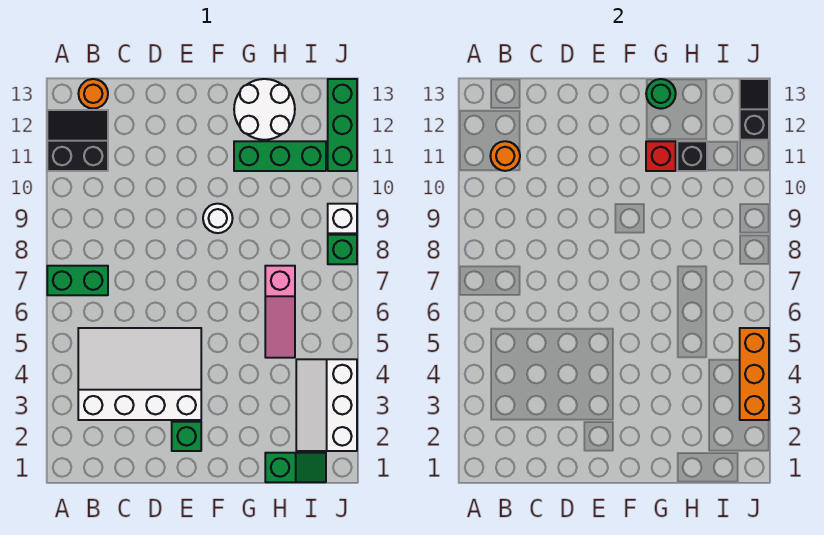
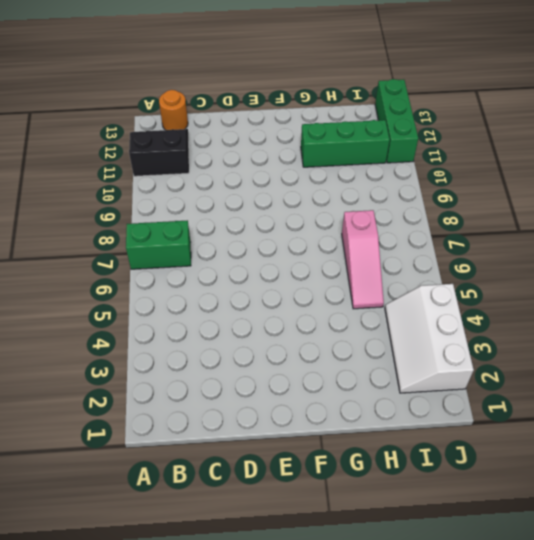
none -> white 3x4 slope [78,328,201,420]
none -> green 1x1 brick [172,422,201,451]
none -> white 1x1 round brick [203,204,233,233]

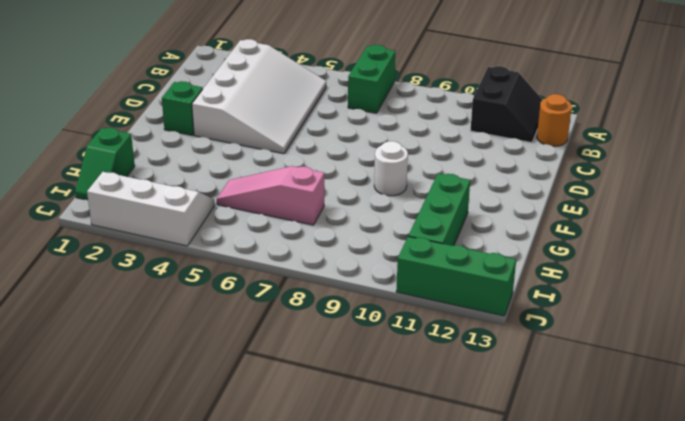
none -> white 2x2 round brick [234,79,295,140]
none -> green 1x1 brick [328,235,357,264]
none -> white 1x1 brick [328,204,357,233]

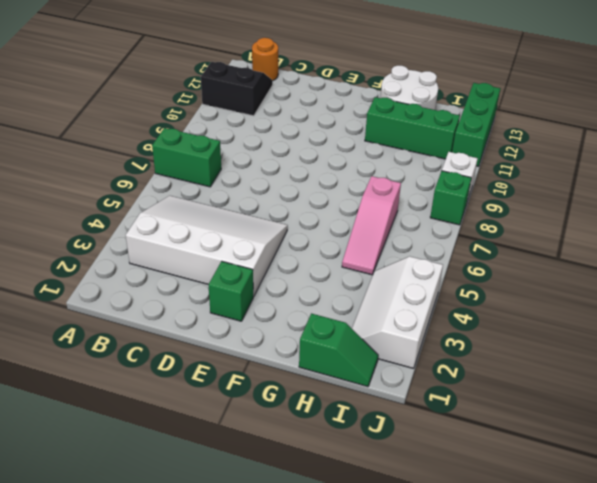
none -> white 1x1 round brick [203,204,233,233]
none -> orange 1x1 round brick [490,141,520,171]
none -> red 1x1 brick [646,141,676,171]

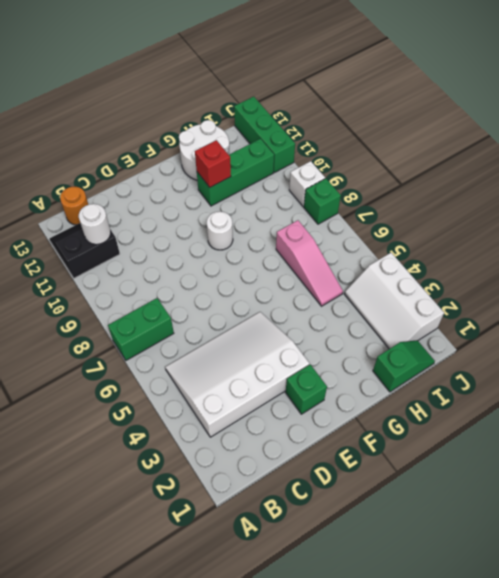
white 1x1 round brick [79,204,111,244] -> orange 1x1 round brick [490,141,520,171]
none -> green 1x1 round brick [646,79,676,109]
none -> black 1x1 brick [677,141,707,171]
none -> orange 1x3 brick [740,328,769,420]

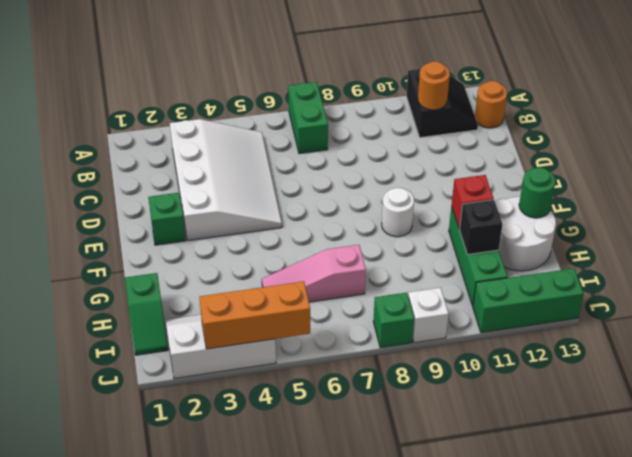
none -> black 1x2 slope [740,79,769,140]

